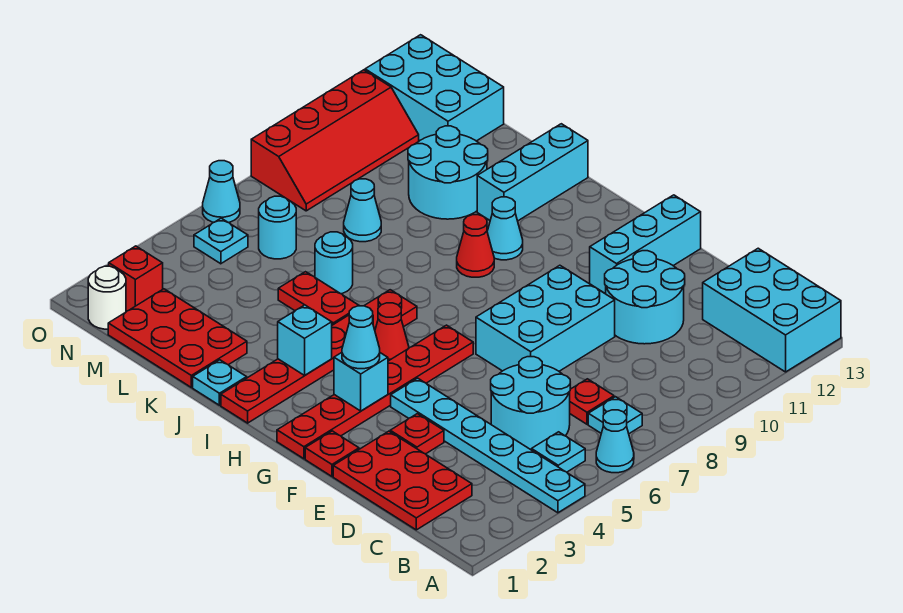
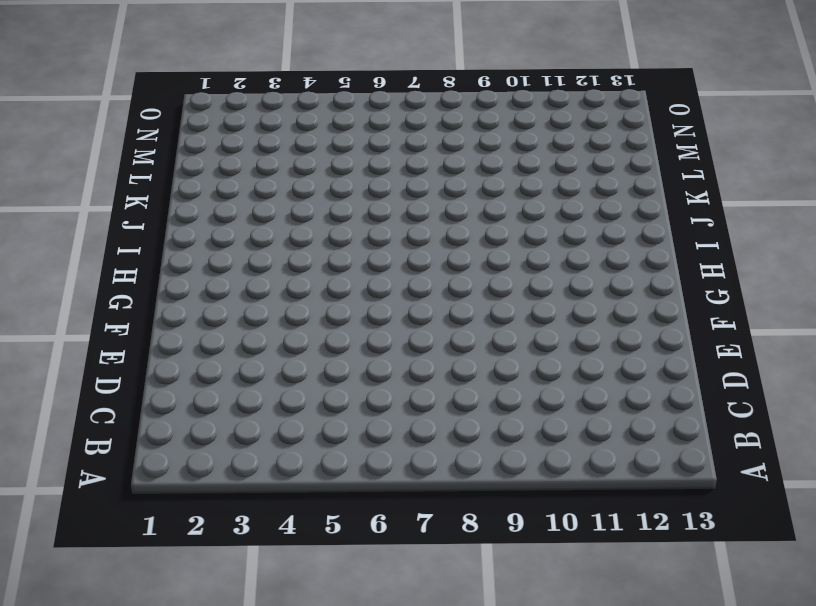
none -> cyan 1x6 plate [391,378,585,513]
none -> cyan 1x1 cone [596,410,634,473]
none -> cyan 2x3 brick [703,248,841,372]
none -> cyan 1x1 plate [532,432,585,472]

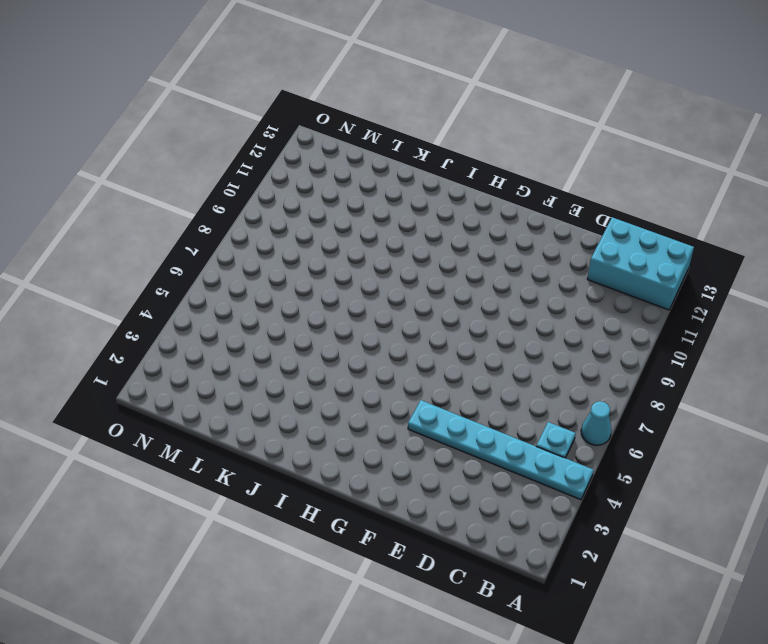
none -> cyan 1x1 plate [588,397,642,434]
none -> red 2x3 plate [333,431,472,530]
none -> cyan 2x2 round brick [491,357,570,450]
none -> red 1x1 plate [570,379,614,424]

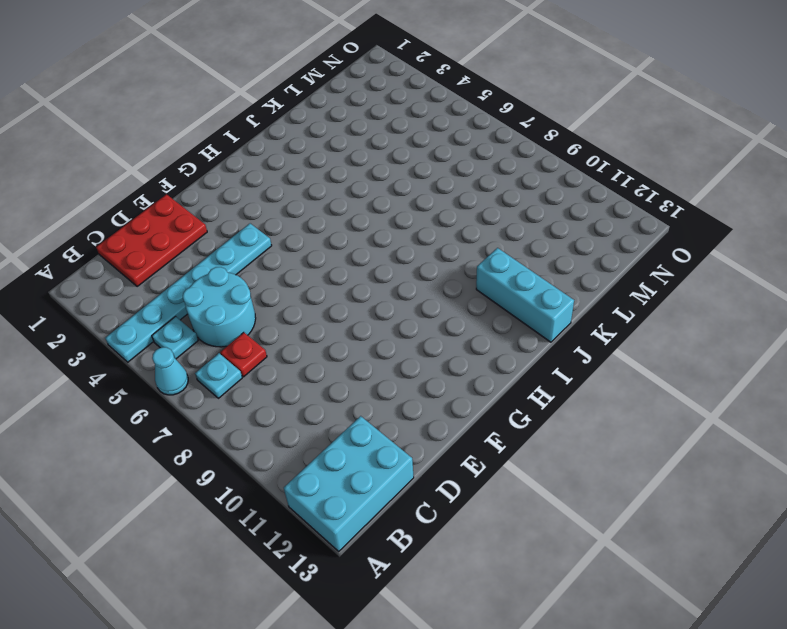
none -> cyan 2x2 round brick [605,251,685,344]
none -> red 1x1 plate [390,414,444,454]
none -> cyan 2x3 brick [476,265,615,371]
none -> red 1x1 plate [305,431,359,476]

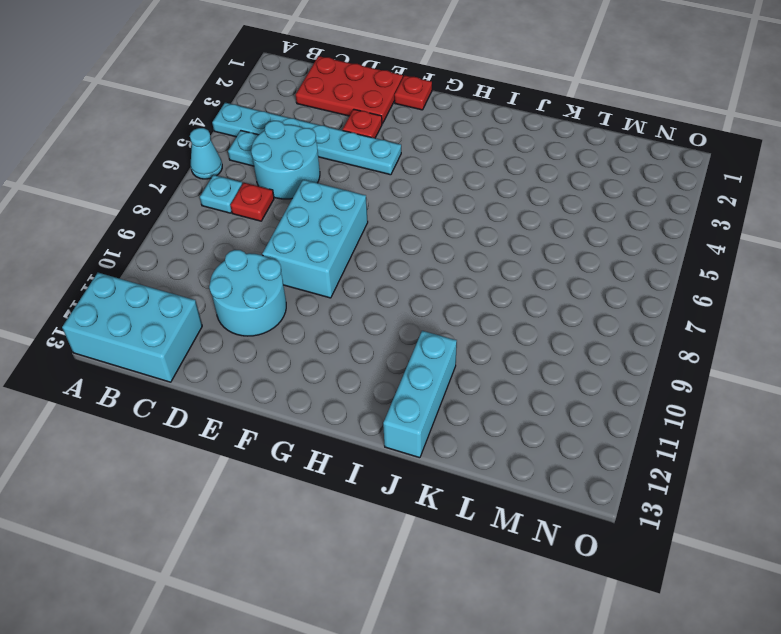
none -> cyan 1x3 brick [590,195,701,294]
none -> red 1x6 plate [277,325,473,459]
none -> red 1x1 cone [375,303,409,361]
none -> red 1x6 plate [221,290,417,423]

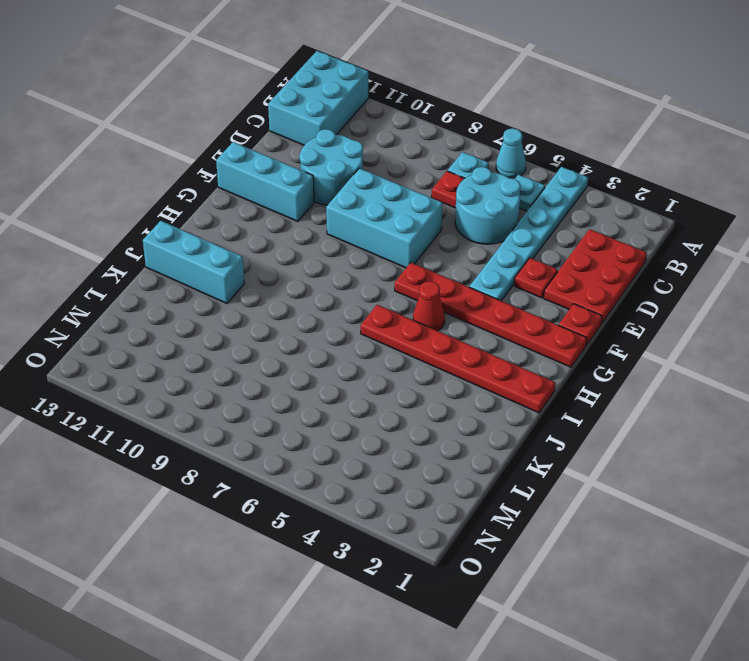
none -> red 1x1 cone [457,215,494,277]
none -> cyan 1x1 cone [487,197,523,260]
none -> cyan 1x1 plate [193,360,247,405]
none -> red 1x2 plate [278,272,359,325]

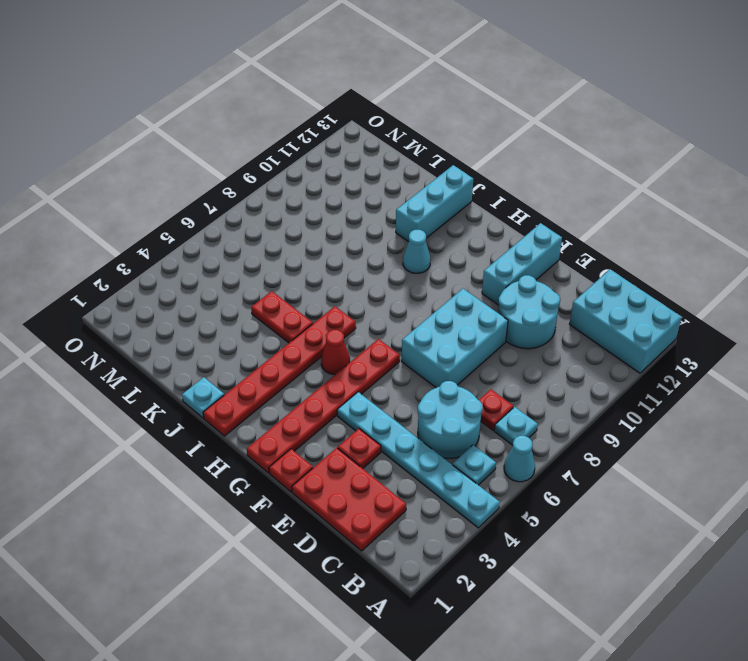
none -> red 1x1 cone [457,215,494,277]
none -> red 2x3 plate [108,289,247,387]
none -> cyan 1x1 round brick [315,232,353,294]
none -> cyan 2x2 round brick [408,126,488,219]

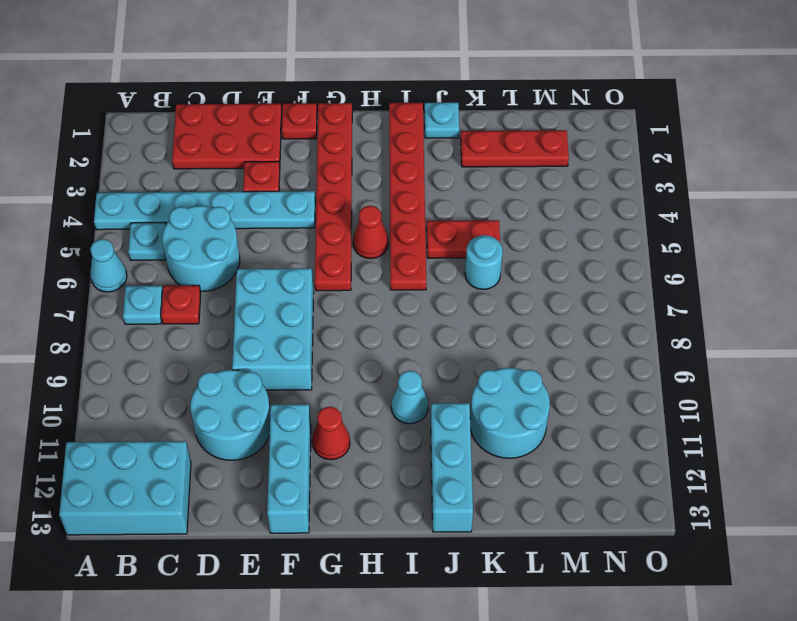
red 1x1 cone [312,407,350,460] -> red 1x1 cone moved to [457,215,494,277]
red 1x3 plate [461,130,569,167] -> red 2x3 plate [108,289,247,387]
none -> cyan 1x1 cone [344,179,381,242]
none -> cyan 1x1 round brick [259,196,296,259]
none -> cyan 2x3 brick [365,35,504,141]
none -> white 1x1 round brick [88,266,126,329]

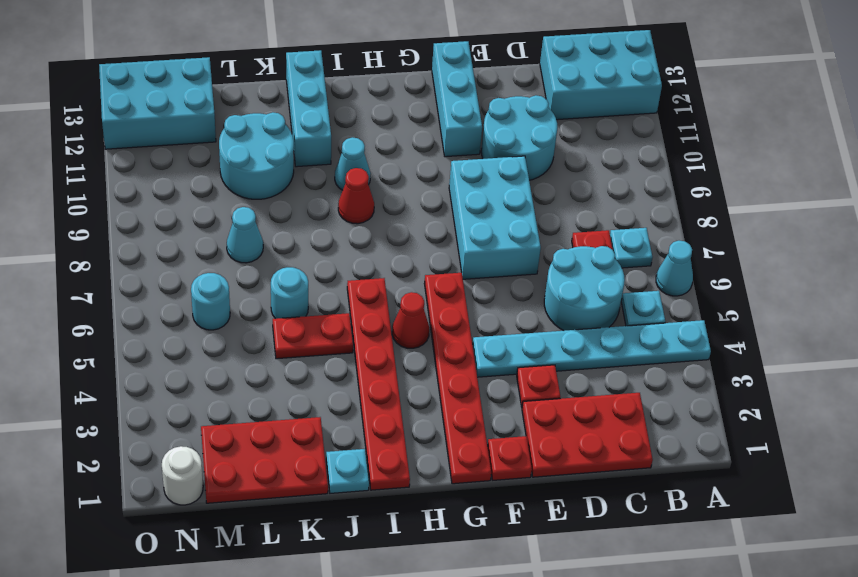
none -> red 1x1 brick [109,246,163,311]
none -> cyan 1x1 plate [194,218,248,264]
none -> red 2x4 slope [251,70,419,211]
none -> cyan 1x1 cone [203,161,240,223]

